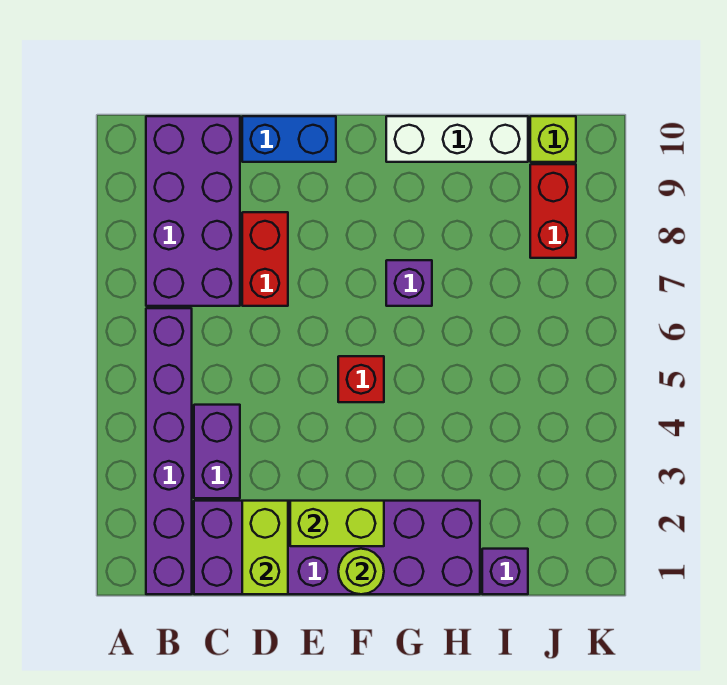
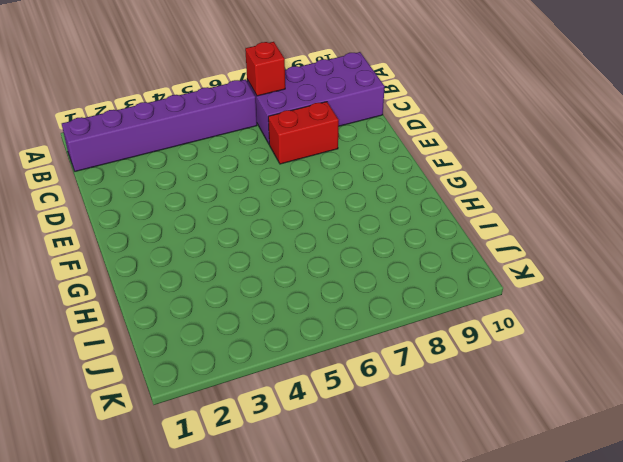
red 1x1 brick [245,42,285,96] -> red 1x1 brick moved to [338,356,384,402]
none -> purple 2x6 brick [194,501,480,594]
none -> purple 1x2 brick [194,405,240,498]
none -> blue 1x2 brick [242,116,336,162]

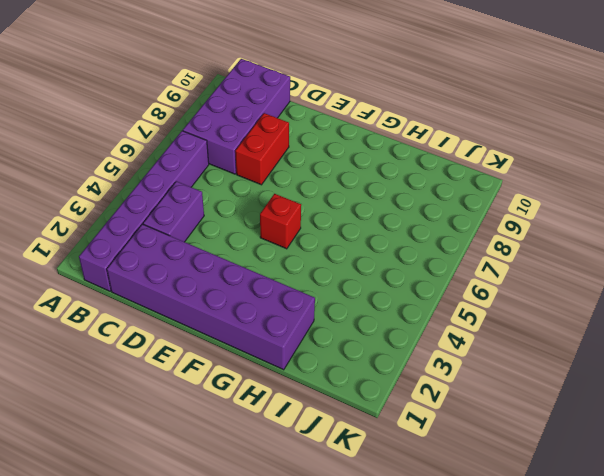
none -> blue 1x2 brick [242,116,336,162]
none -> purple 1x1 brick [386,260,432,306]
none -> white 1x3 brick [386,116,528,162]

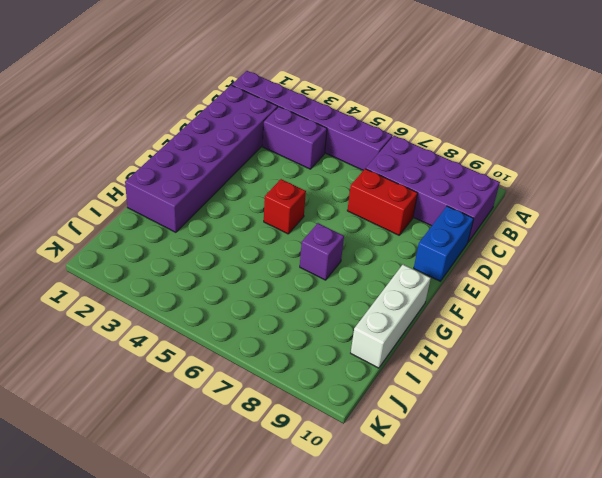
none -> purple 1x1 brick [482,549,528,594]
none -> red 1x2 brick [530,164,576,258]
none -> lime 1x1 brick [530,116,576,162]

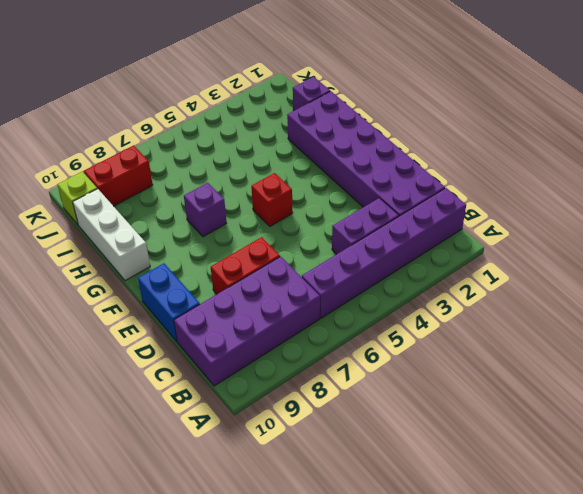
none -> lime 1x2 brick [242,501,288,594]
none -> lime 1x2 brick [290,501,384,546]
none -> lime 1x1 round brick [338,549,384,594]

